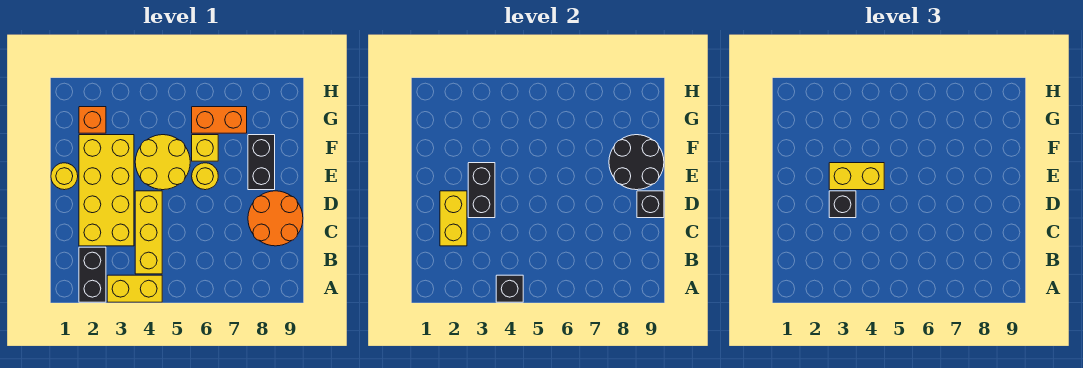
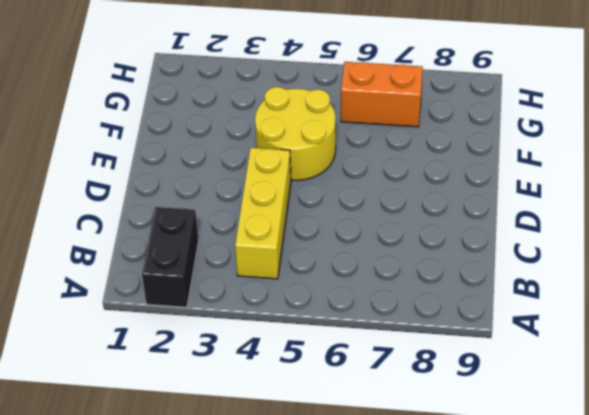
none -> yellow 1x2 brick [107,275,162,302]
none -> yellow 2x4 brick [79,135,134,246]
none -> orange 2x2 round brick [248,191,303,246]

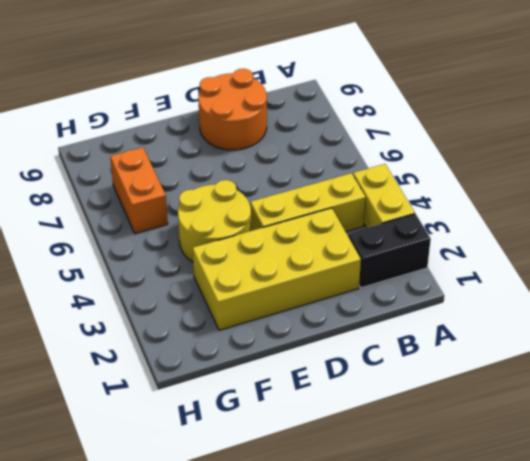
none -> yellow 1x1 round brick [51,163,78,190]
none -> yellow 1x1 round brick [192,163,218,190]
none -> black 1x2 brick [248,135,275,190]

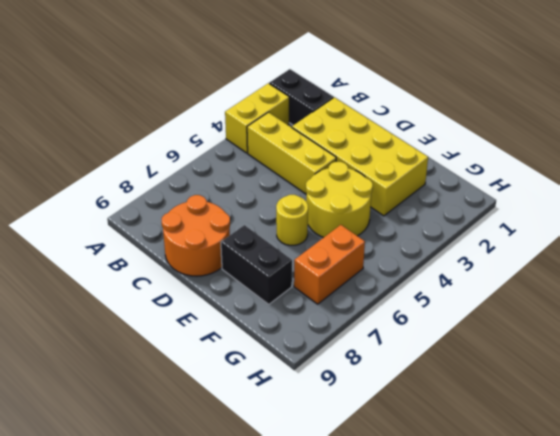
none -> yellow 1x1 round brick [51,163,78,190]
none -> yellow 1x1 brick [192,135,218,161]
none -> orange 1x1 brick [79,107,106,133]

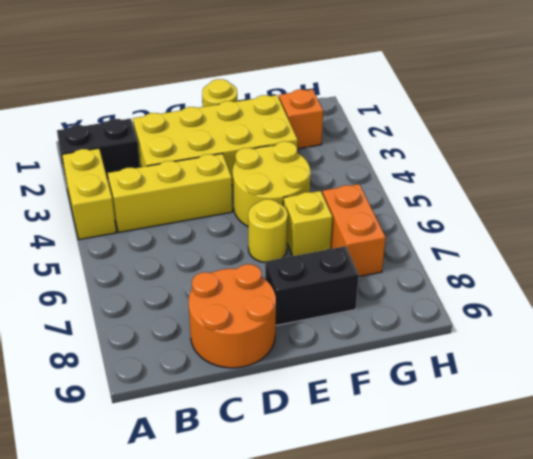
none -> black 1x1 brick [496,275,523,302]
none -> yellow 1x2 brick [440,191,467,246]
none -> black 1x2 brick [468,163,495,218]

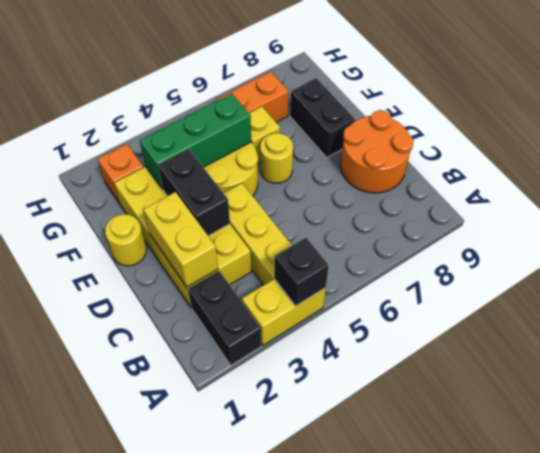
green 1x3 brick [140,94,251,189] -> none
none -> black 1x1 brick [637,191,664,218]
none -> black 2x2 round brick [609,135,664,190]
none -> black 1x1 brick [829,191,856,218]

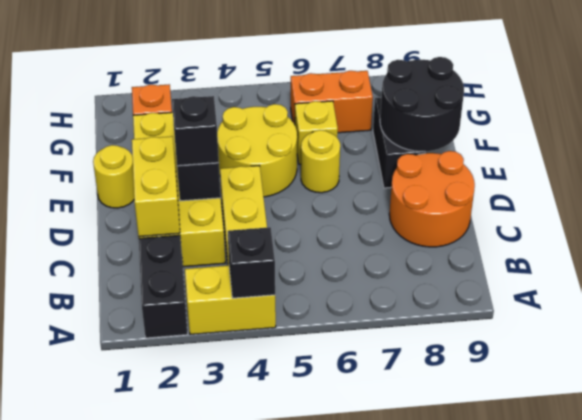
none -> black 1x1 brick [637,191,664,218]
none -> yellow 1x2 brick [829,163,884,190]

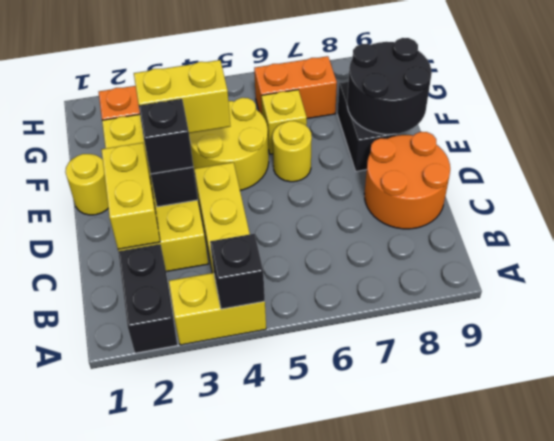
none -> black 1x1 brick [637,191,664,218]

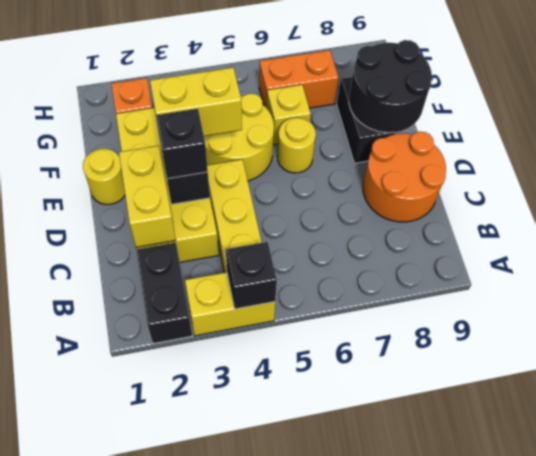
none -> black 1x1 brick [637,191,664,218]

